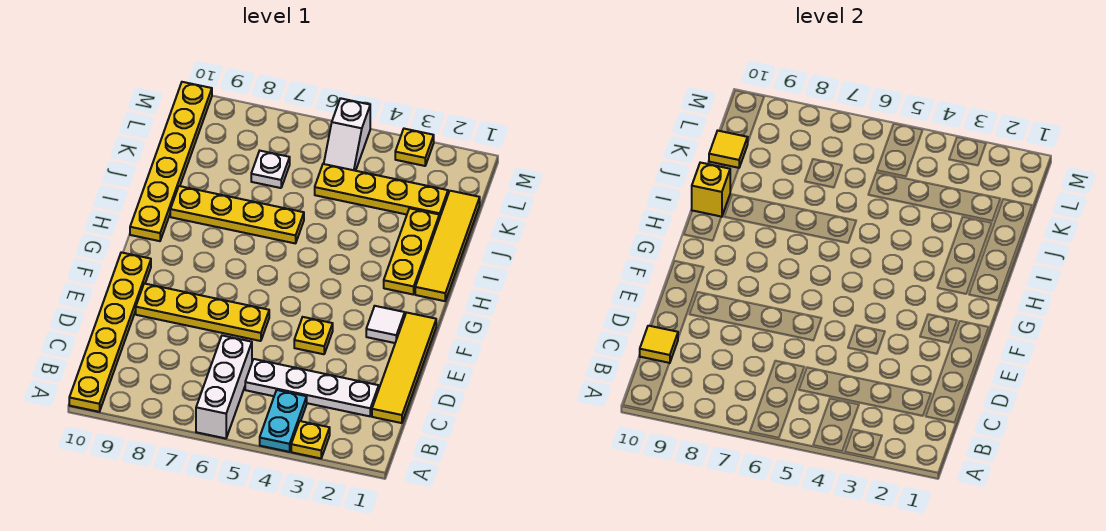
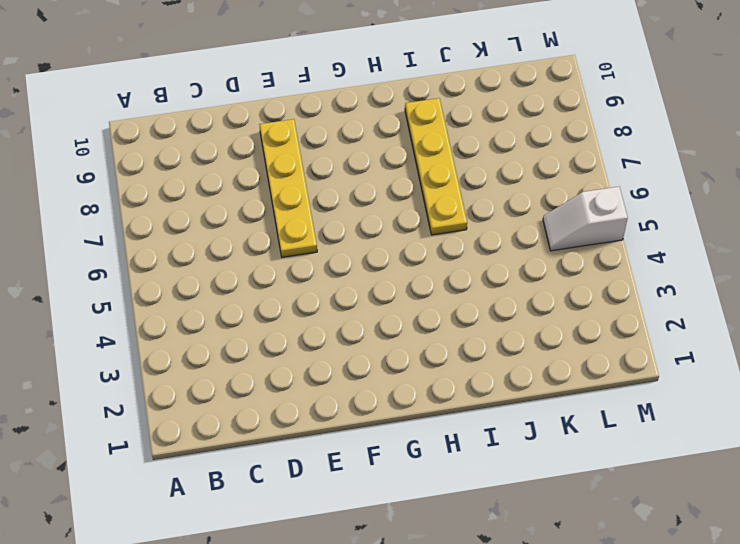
none -> yellow 1x1 plate [291,421,330,458]
none -> cyan 1x2 plate [260,390,307,452]
none -> white 1x3 brick [196,336,252,438]

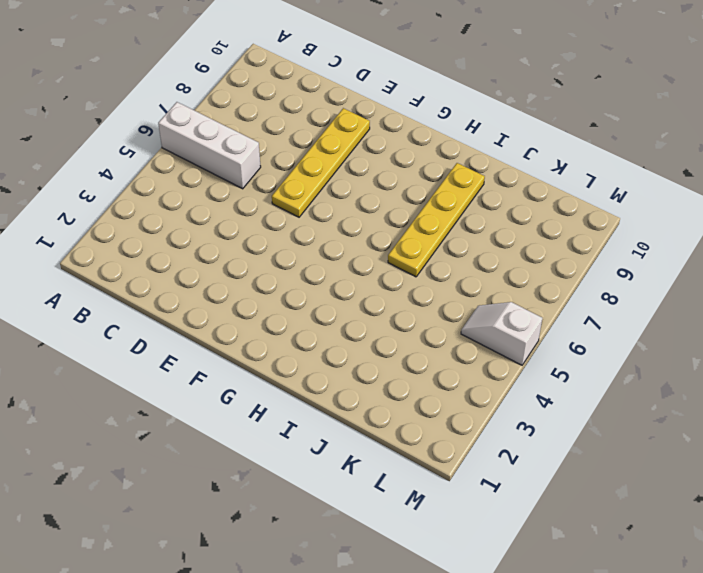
none -> yellow 1x1 plate [291,421,330,458]
none -> cyan 1x2 plate [260,390,307,452]
none -> yellow 1x6 plate [69,252,151,412]

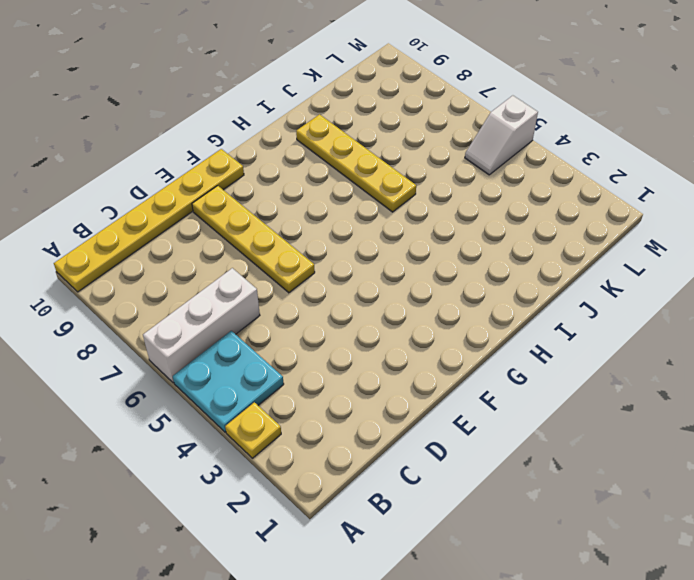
cyan 2x2 plate [173,331,284,432] -> cyan 1x2 plate [260,390,307,452]
none -> yellow 1x4 tile [372,313,436,423]
none -> white 1x4 plate [245,359,379,416]
none -> yellow 1x1 plate [294,317,333,354]

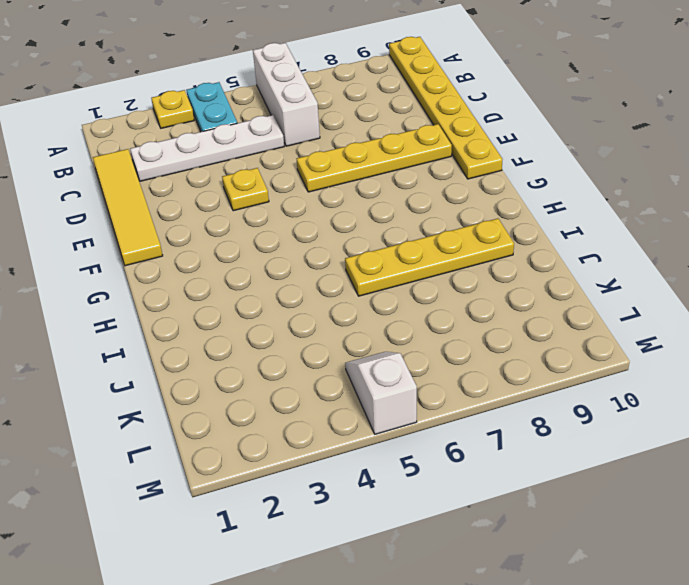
none -> white 1x1 tile [366,306,405,343]
none -> yellow 1x4 tile [415,191,480,301]
none -> yellow 1x3 plate [384,208,439,295]

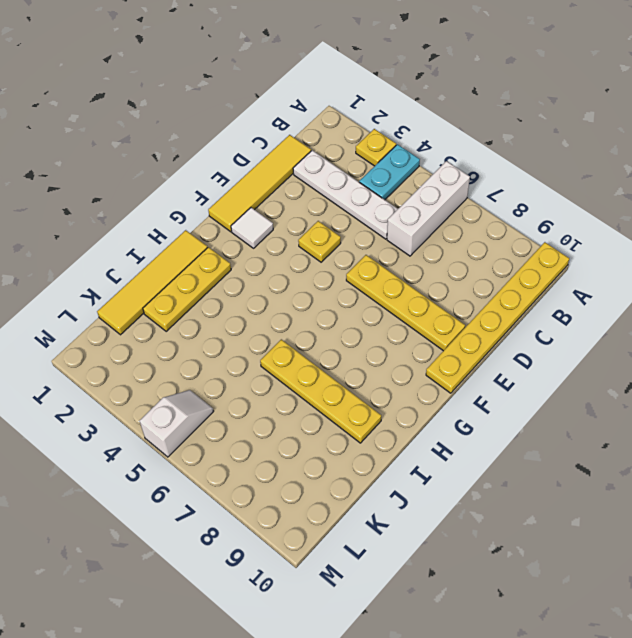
none -> yellow 1x6 plate [130,82,212,241]
none -> yellow 1x4 plate [315,164,448,219]
none -> white 1x1 plate [251,151,290,188]

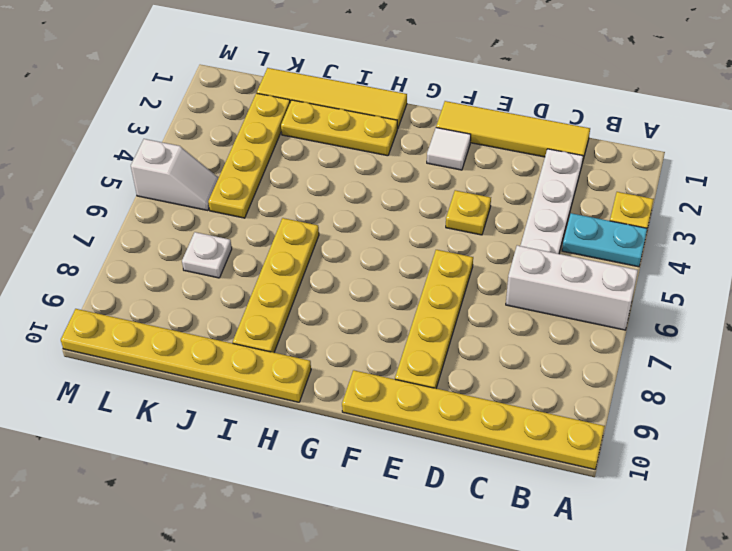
none -> yellow 1x1 plate [395,129,434,166]
none -> yellow 1x1 tile [640,326,678,363]
none -> yellow 1x1 brick [692,163,730,217]

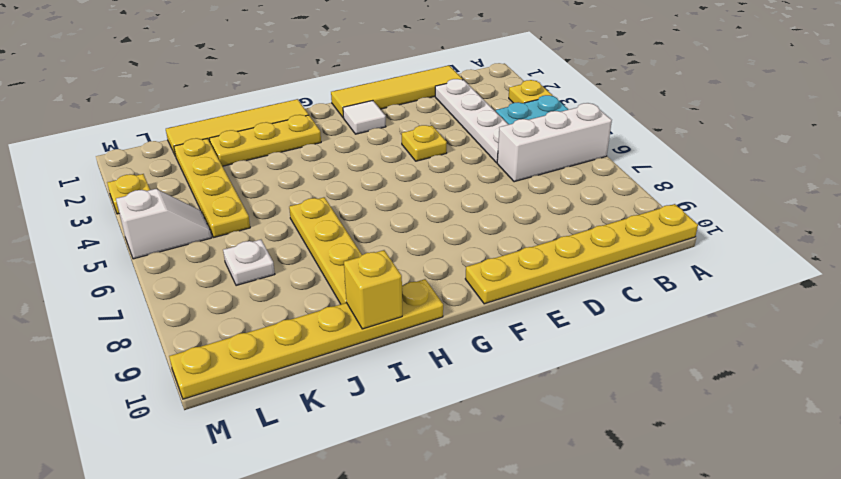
none -> yellow 1x4 plate [136,283,269,341]
none -> yellow 1x1 tile [640,326,678,363]
none -> yellow 1x1 tile [709,131,748,168]

